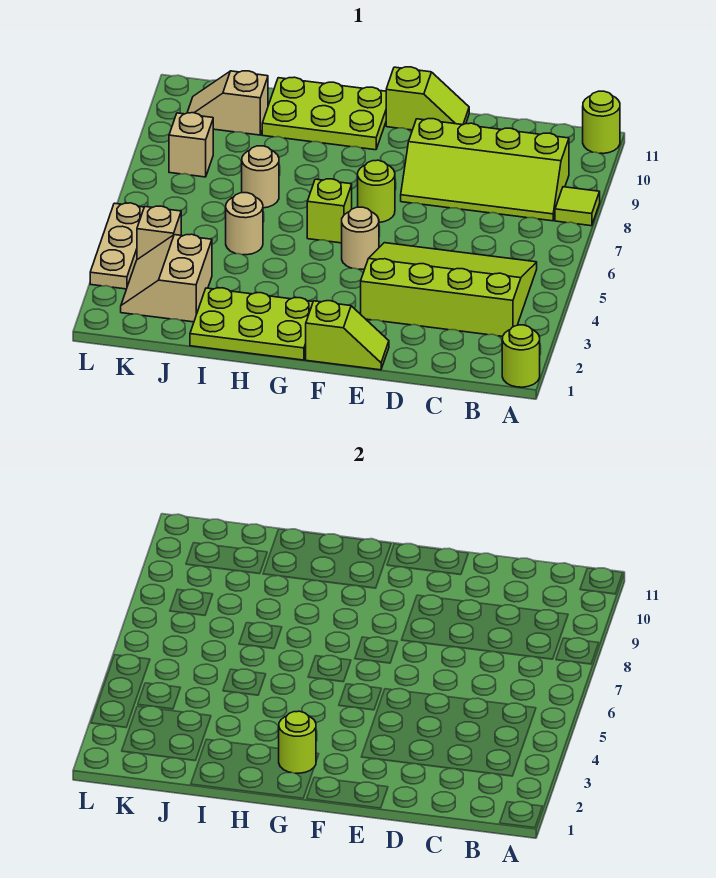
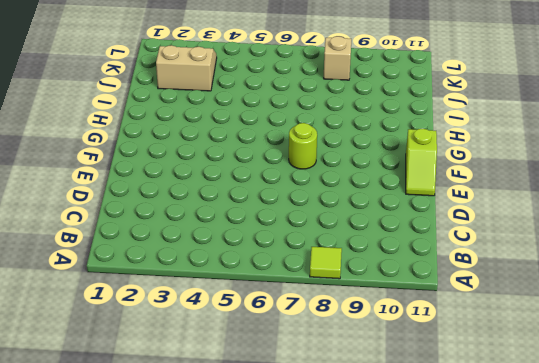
none -> lime 1x1 round brick [502,325,540,387]
none -> lime 1x1 round brick [583,91,620,154]
none -> lime 3x4 slope [361,243,537,336]

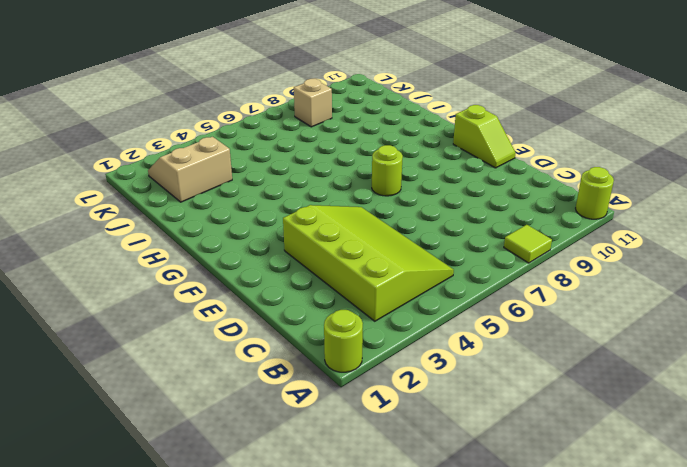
none -> lime 2x4 slope [401,119,569,221]
none -> lime 1x2 slope [306,301,389,370]
none -> tan 1x1 round brick [342,207,379,269]

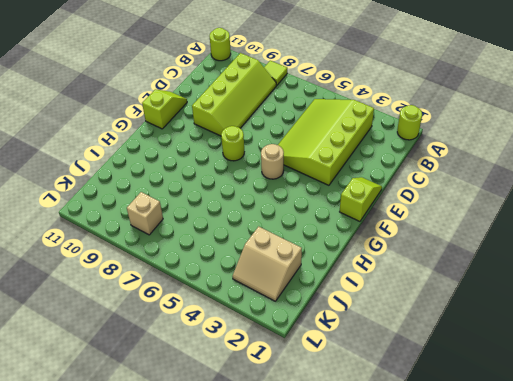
none -> lime 2x3 plate [190,288,313,360]
none -> lime 1x1 brick [307,179,352,243]
none -> lime 2x3 plate [262,77,386,150]

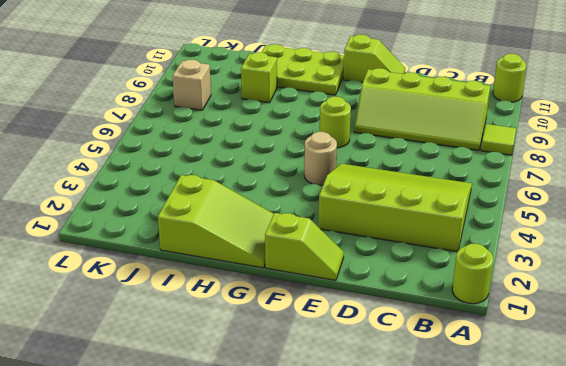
lime 2x3 slope [158,175,274,268] -> lime 2x3 plate [190,288,313,360]
lime 1x1 brick [241,52,277,103] -> lime 1x1 brick moved to [307,179,352,243]
none -> tan 1x1 round brick [226,193,263,255]
none -> tan 1x1 round brick [242,146,279,208]
none -> tan 2x2 slope [121,234,212,322]

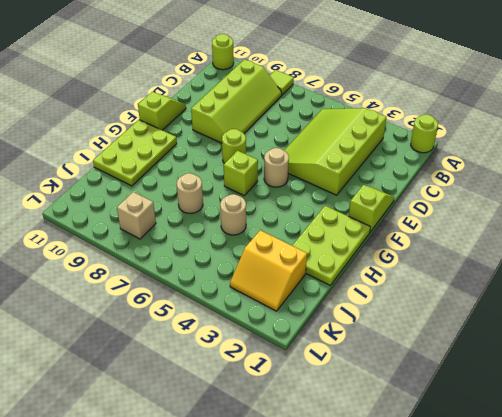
yellow 2x2 slope [230,230,307,311] -> tan 2x2 slope [121,234,212,322]
none -> tan 1x2 slope [187,71,268,135]
none -> tan 1x1 brick [137,206,181,260]
none -> tan 1x3 plate [90,203,144,289]

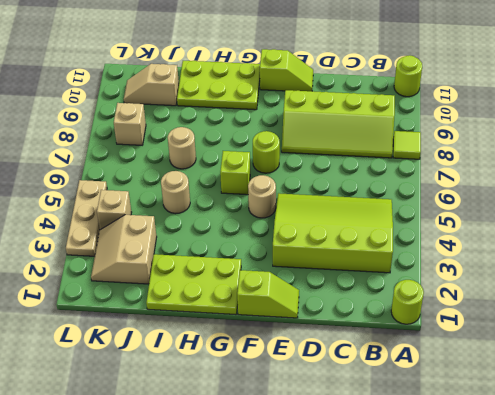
none -> lime 1x1 round brick [279,711,316,773]

